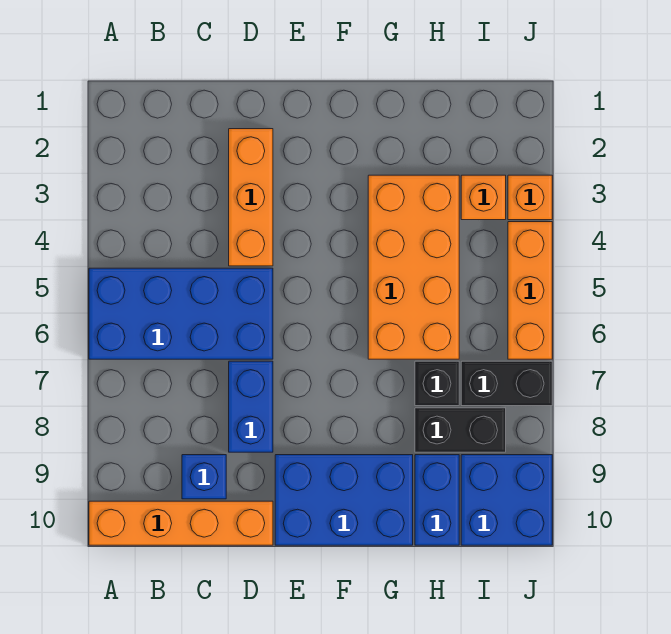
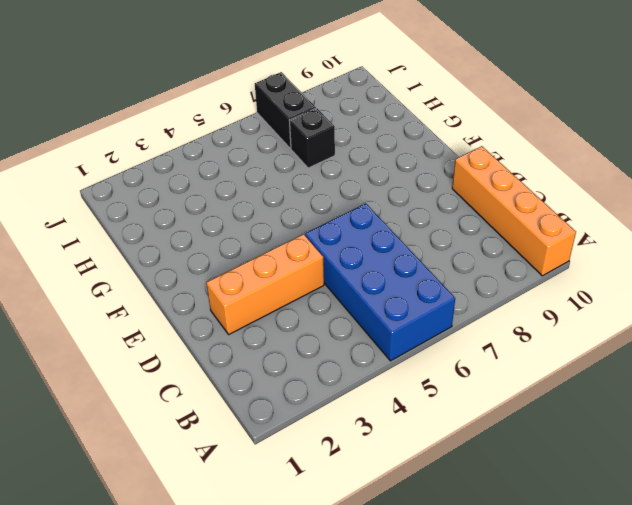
none -> blue 1x1 brick [182,455,226,499]
none -> blue 1x2 brick [229,361,273,452]
none -> blue 2x3 brick [275,455,413,545]

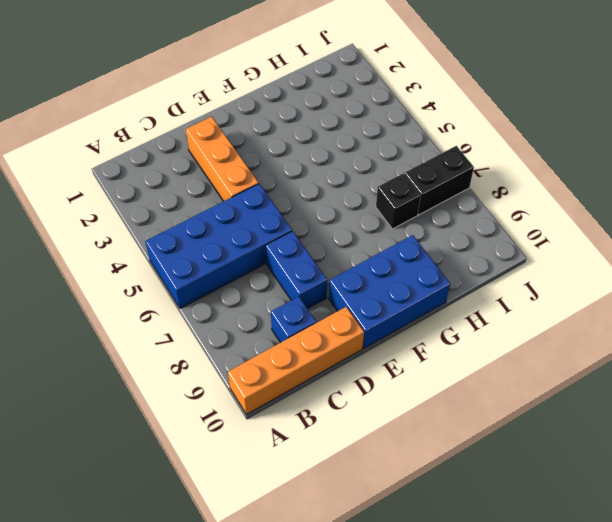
none -> orange 2x4 brick [368,175,459,359]
none -> black 1x2 brick [415,408,506,452]
none -> blue 1x2 brick [415,455,459,545]

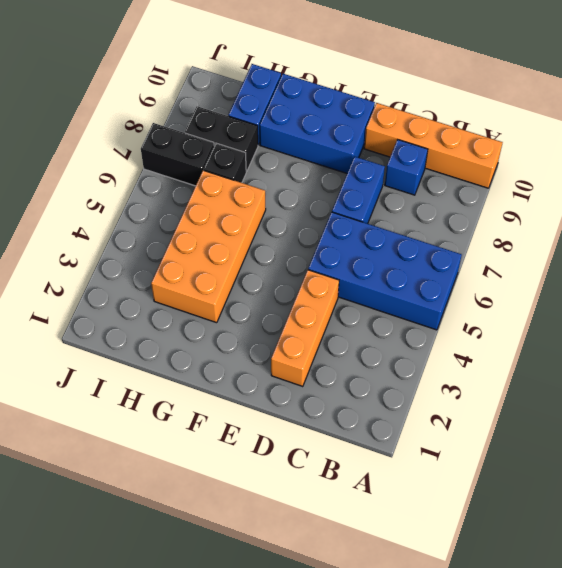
none -> orange 1x1 brick [461,175,506,220]
none -> blue 2x2 brick [461,455,552,545]
none -> orange 1x1 brick [508,175,552,220]

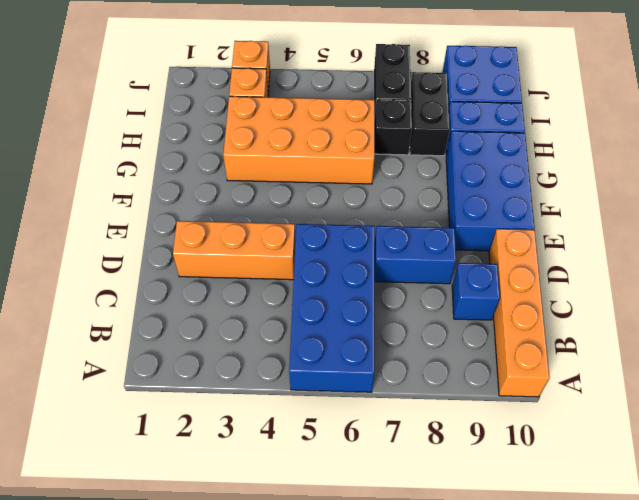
none -> orange 1x3 brick [508,222,552,359]

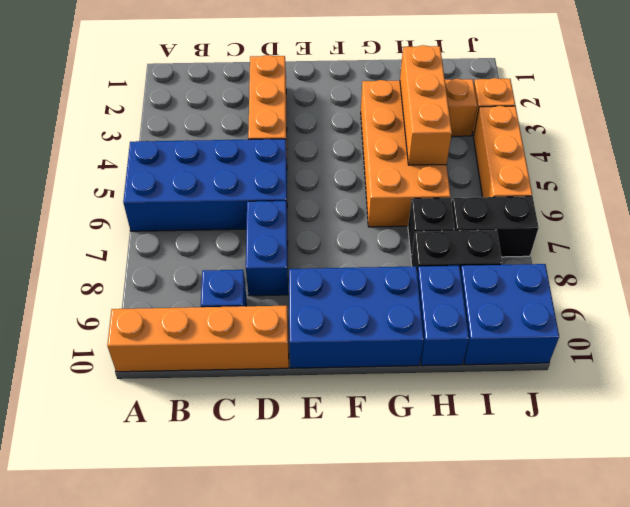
orange 1x3 brick [400,45,452,165] -> none

